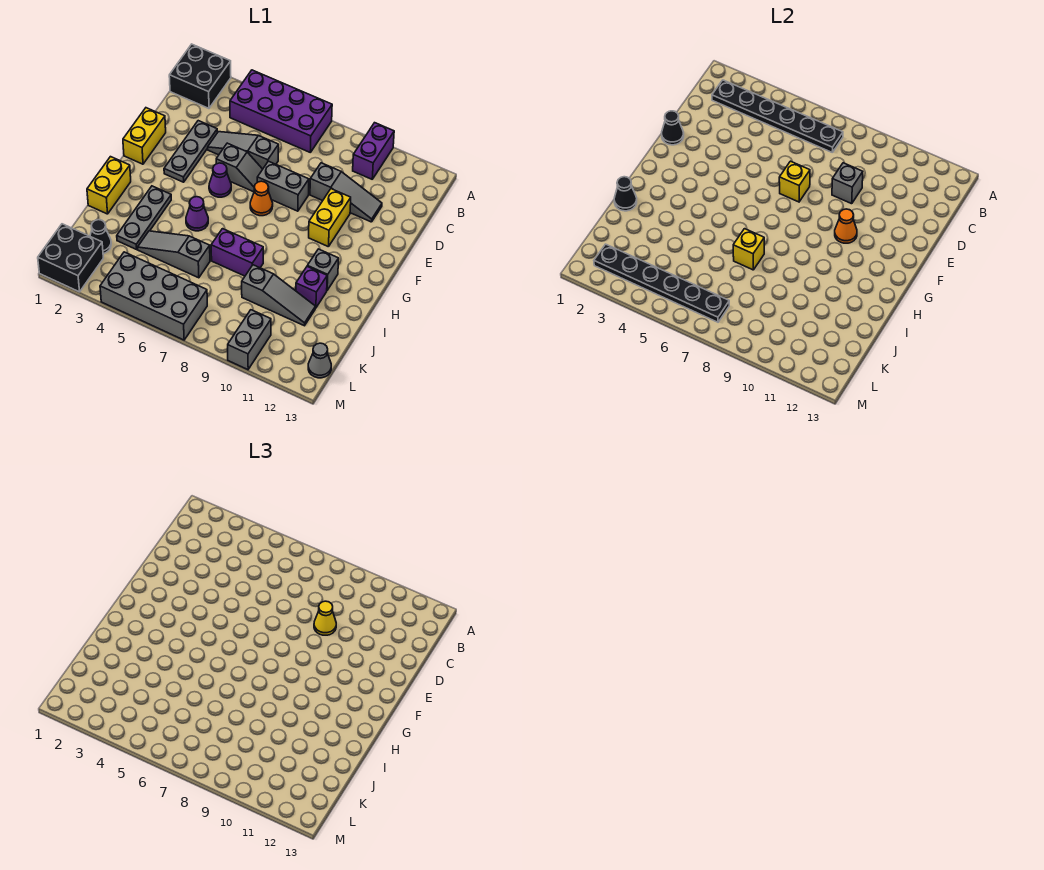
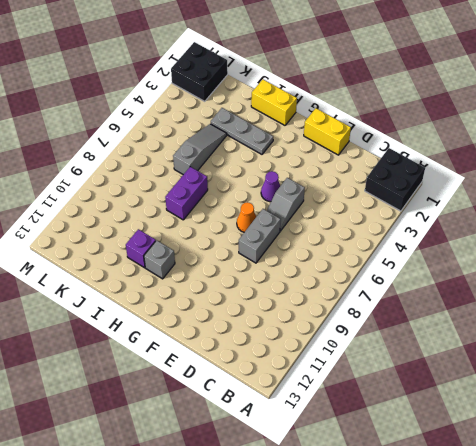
none -> purple 2x4 brick [230,70,332,152]
none -> purple 1x2 brick [353,123,394,179]
none -> grey 1x3 plate [164,121,217,182]
none -> grey 1x3 slope [208,132,279,169]

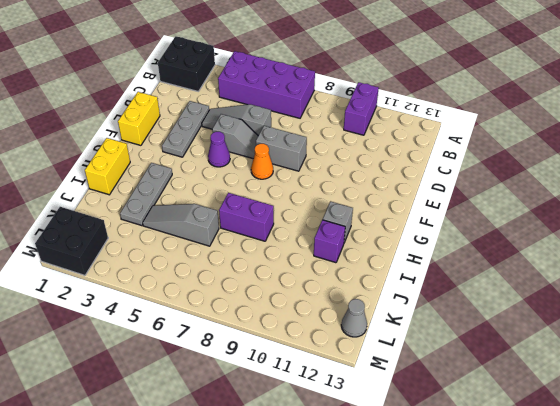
none -> grey 1x3 slope [310,163,382,222]
none -> yellow 1x2 brick [309,189,351,247]
none -> purple 1x1 cone [186,197,208,231]
none -> grey 1x3 slope [242,265,315,326]

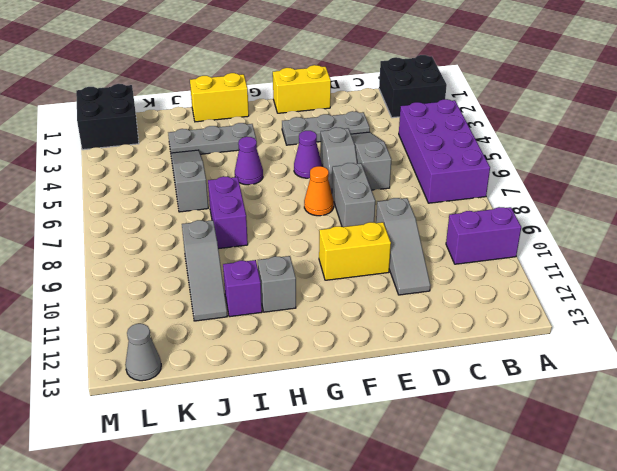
none -> black 1x1 cone [90,220,111,253]
none -> grey 2x4 brick [100,252,207,340]
none -> grey 1x2 brick [228,310,271,370]
none -> black 1x6 plate [712,80,843,152]

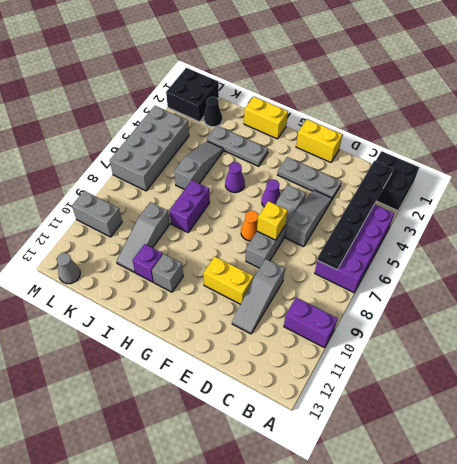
none -> grey 1x1 brick [832,163,863,204]
none -> black 1x1 cone [662,111,684,145]
none -> orange 1x1 cone [835,209,857,243]
none -> black 1x1 cone [614,177,637,211]

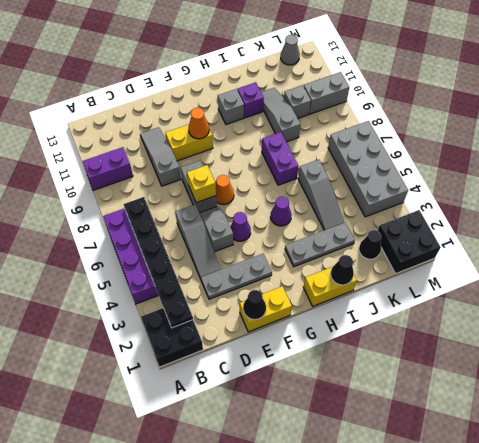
grey 1x1 brick [284,85,311,118] -> grey 1x1 brick moved to [832,163,863,204]
none -> yellow 1x1 brick [733,229,764,270]
none -> black 1x6 plate [594,244,729,322]
none -> yellow 1x1 cone [314,601,336,635]

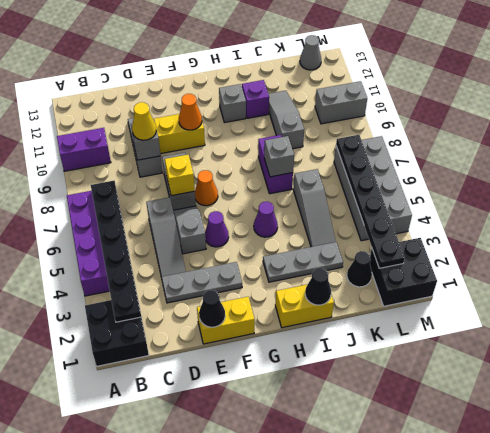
grey 1x1 brick [264,136,294,177] -> yellow 1x1 brick [733,229,764,270]

